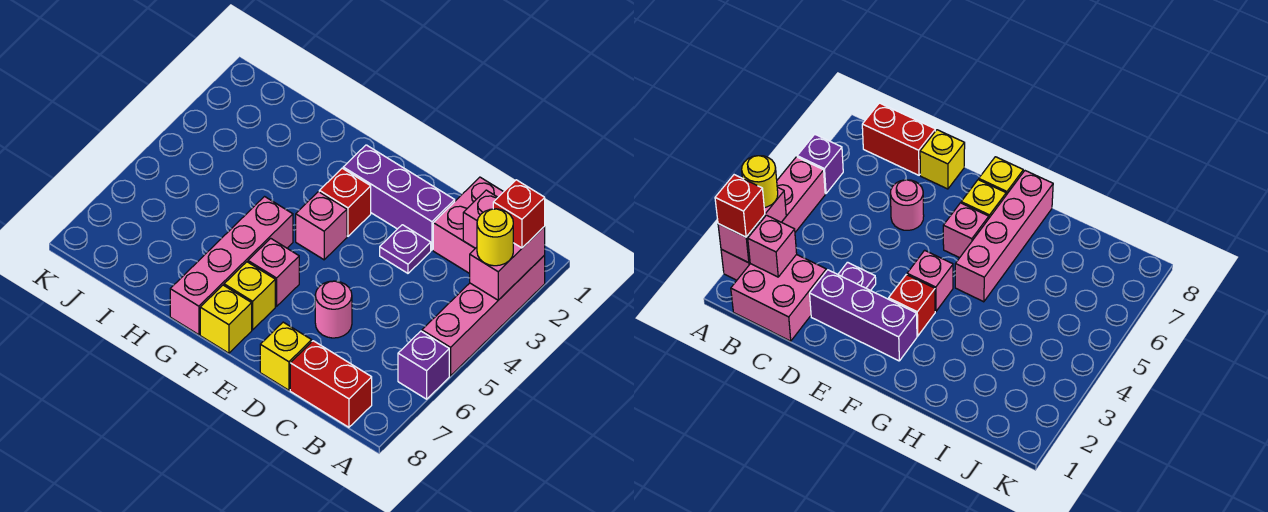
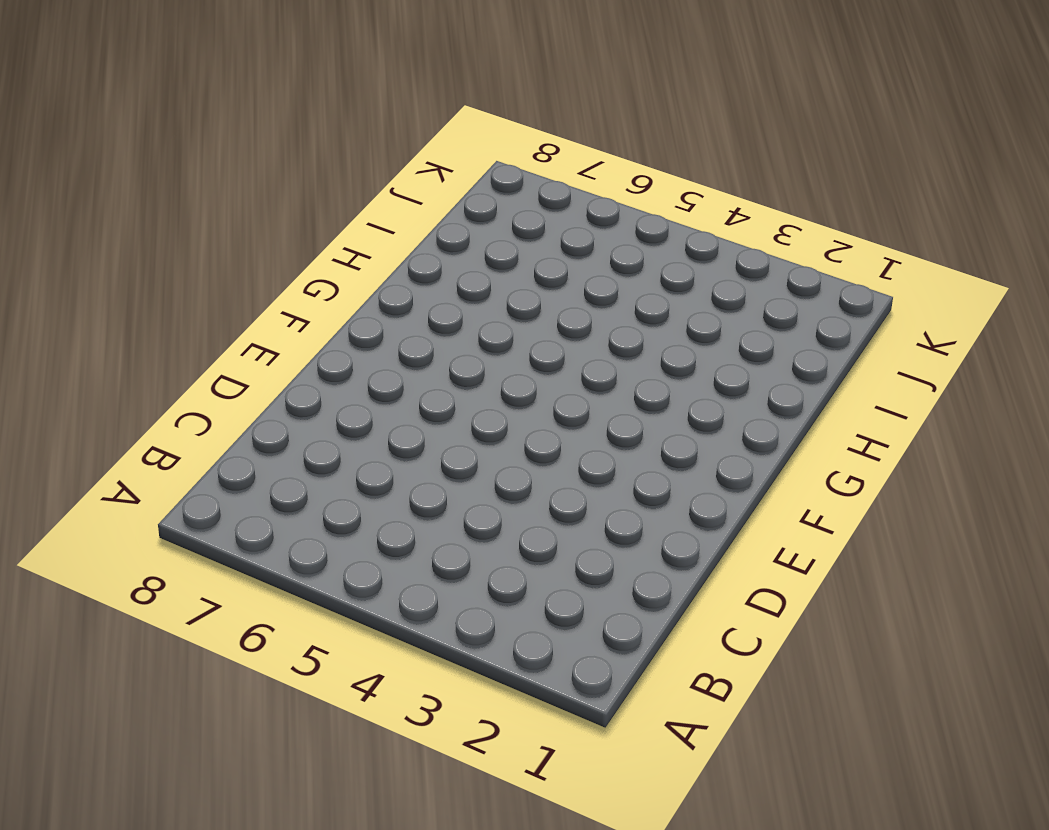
none -> pink 1x4 brick [422,255,545,376]
none -> purple 1x1 brick [398,331,449,399]
none -> pink 2x2 brick [433,177,503,274]

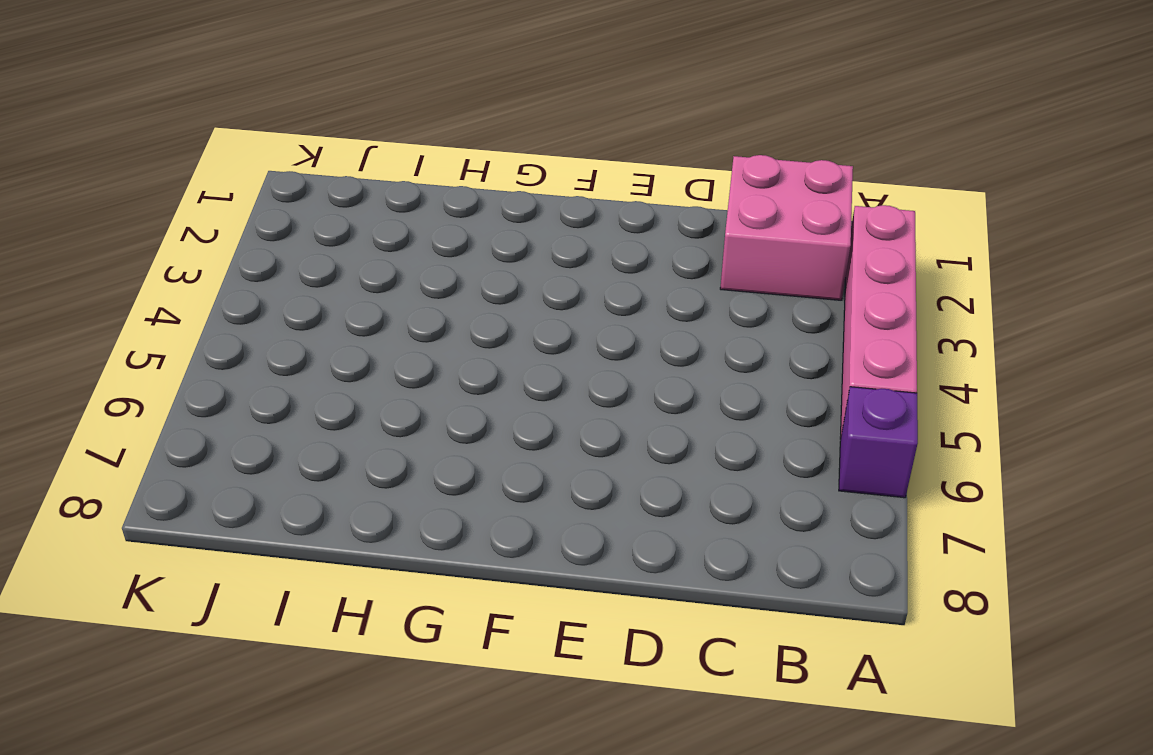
none -> red 1x2 brick [290,341,372,427]
none -> purple 1x3 brick [343,145,455,250]
none -> purple 1x1 plate [380,225,431,273]

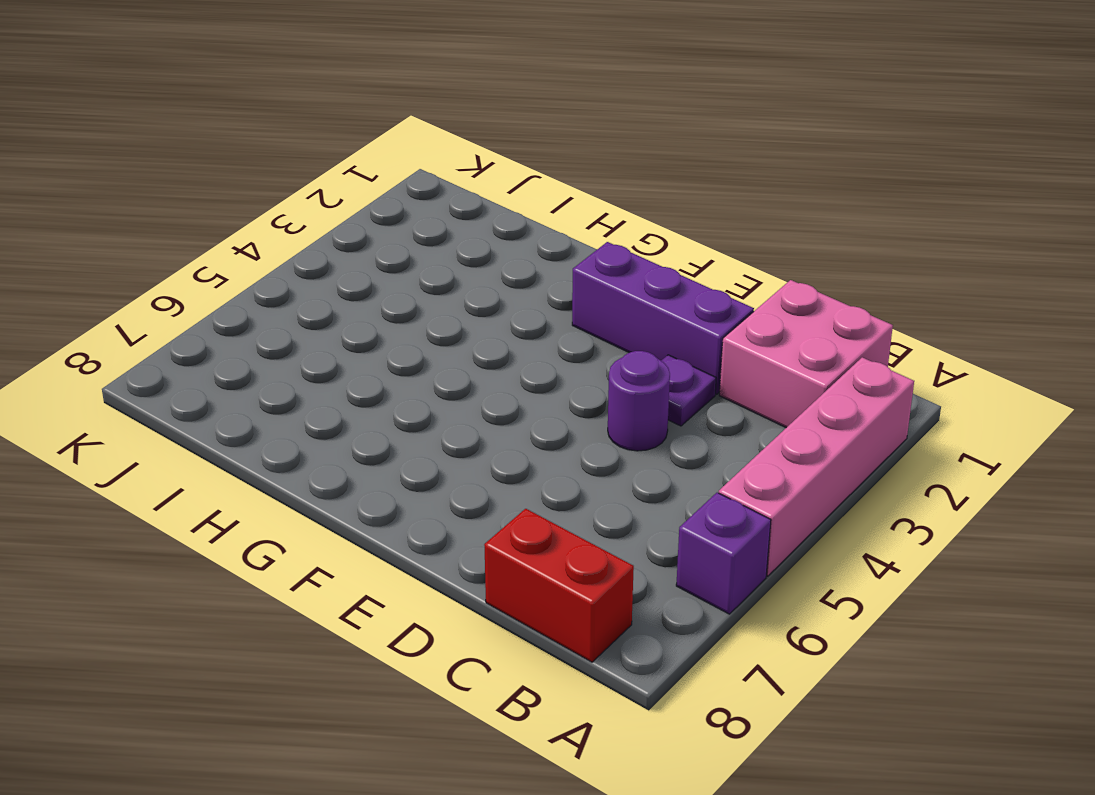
purple 1x1 round brick [608,351,670,451] -> none
none -> pink 1x1 round brick [315,281,352,338]
none -> yellow 1x1 brick [260,322,312,390]
none -> red 1x1 brick [319,168,371,236]

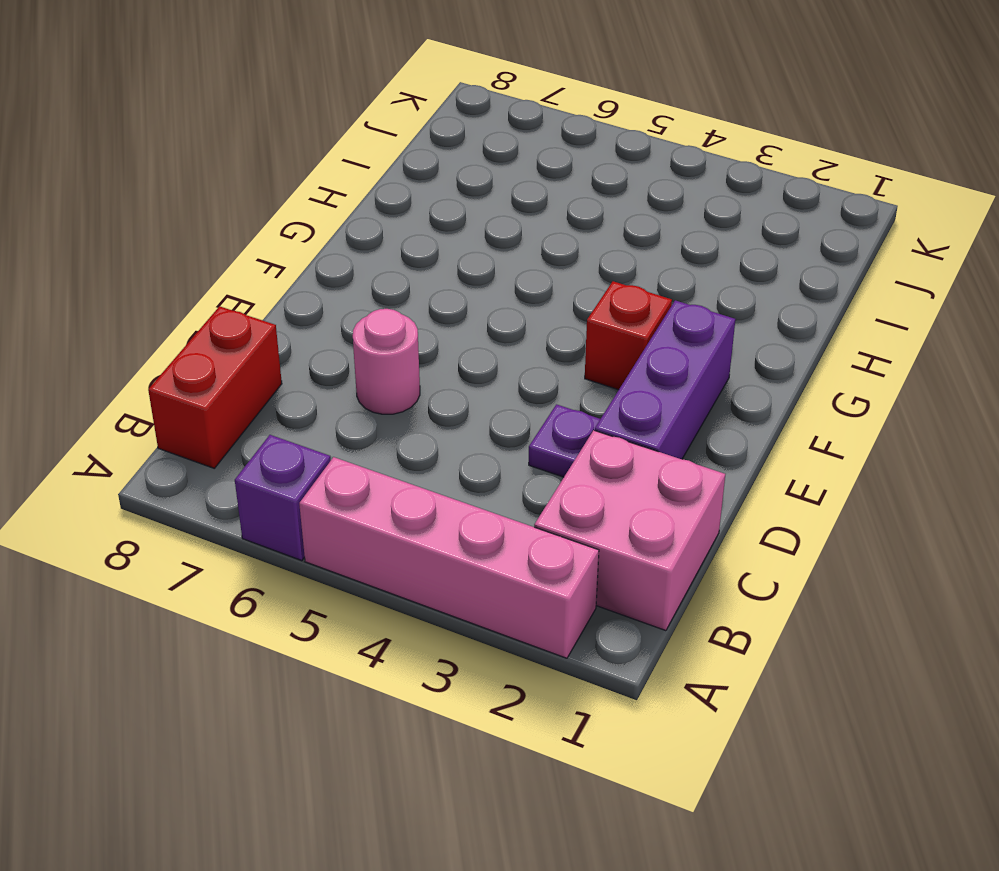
none -> yellow 1x1 brick [260,322,312,390]
none -> pink 1x1 brick [296,192,347,260]
none -> pink 1x1 brick [248,238,299,306]

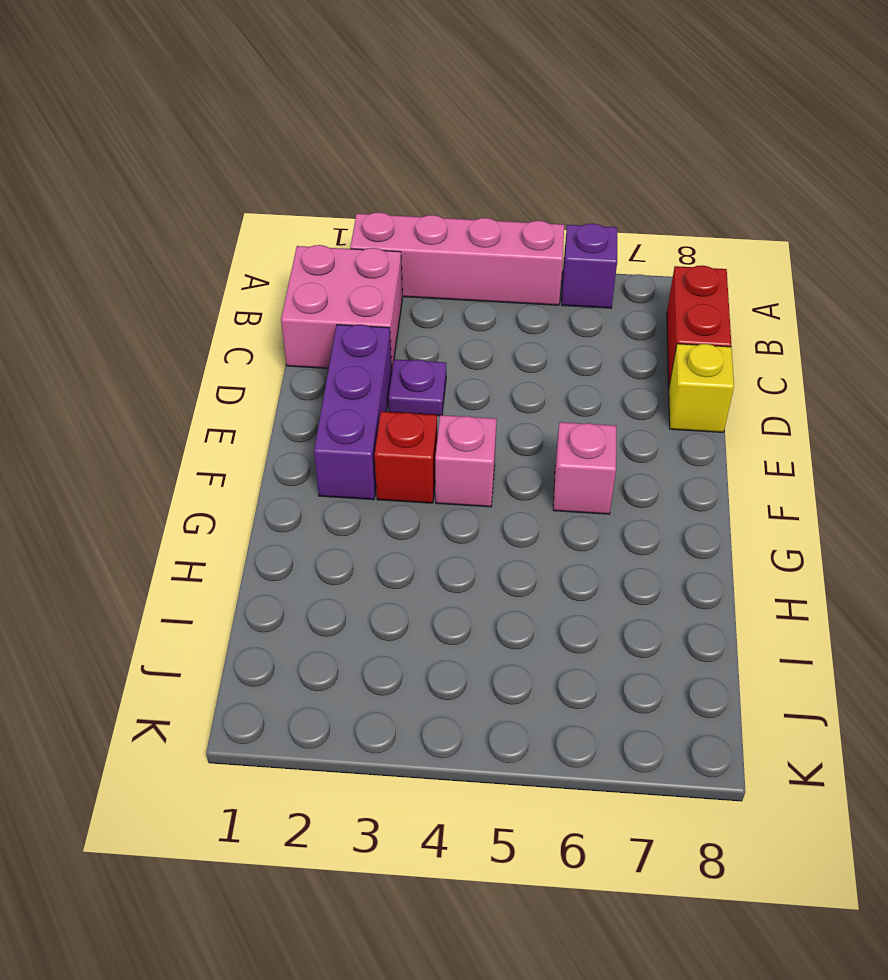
none -> pink 1x1 round brick [315,281,352,338]
none -> yellow 1x1 brick [224,262,275,330]
none -> yellow 1x1 brick [200,285,252,353]

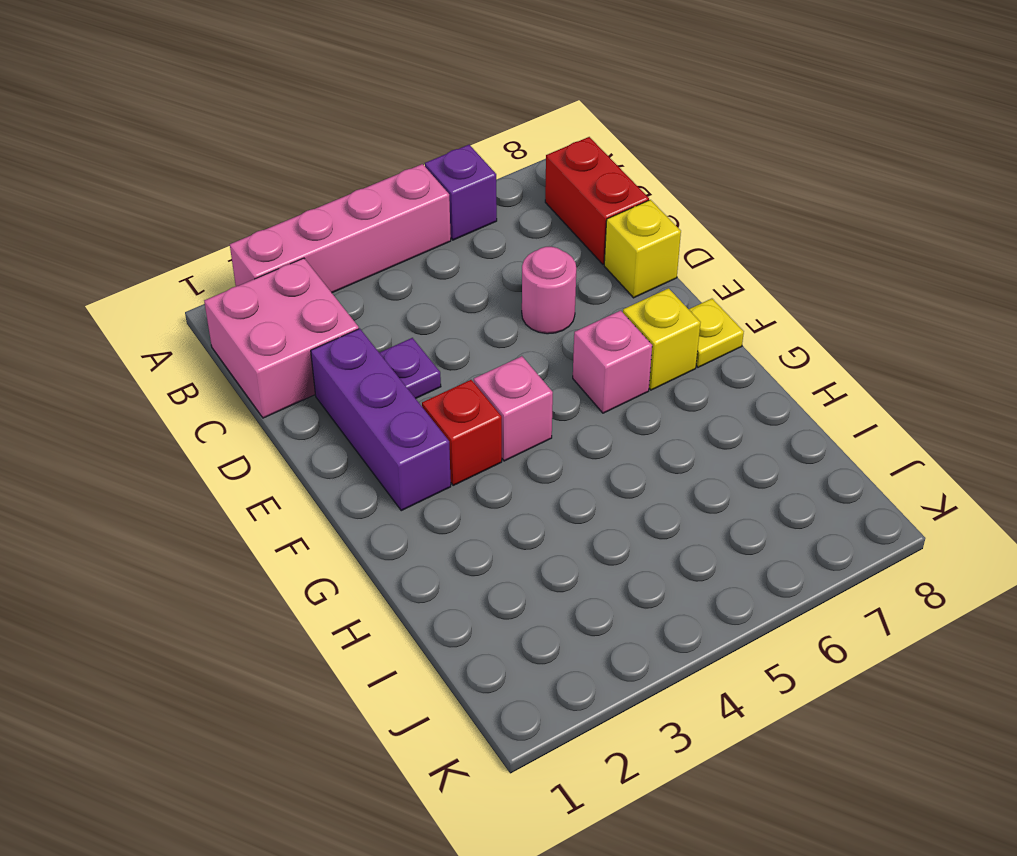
yellow 1x1 plate [689,299,744,367] -> yellow 1x1 brick [200,285,252,353]
none -> pink 1x4 brick [170,197,293,335]
none -> pink 1x2 brick [470,226,545,300]
none -> pink 1x1 brick [463,190,498,248]

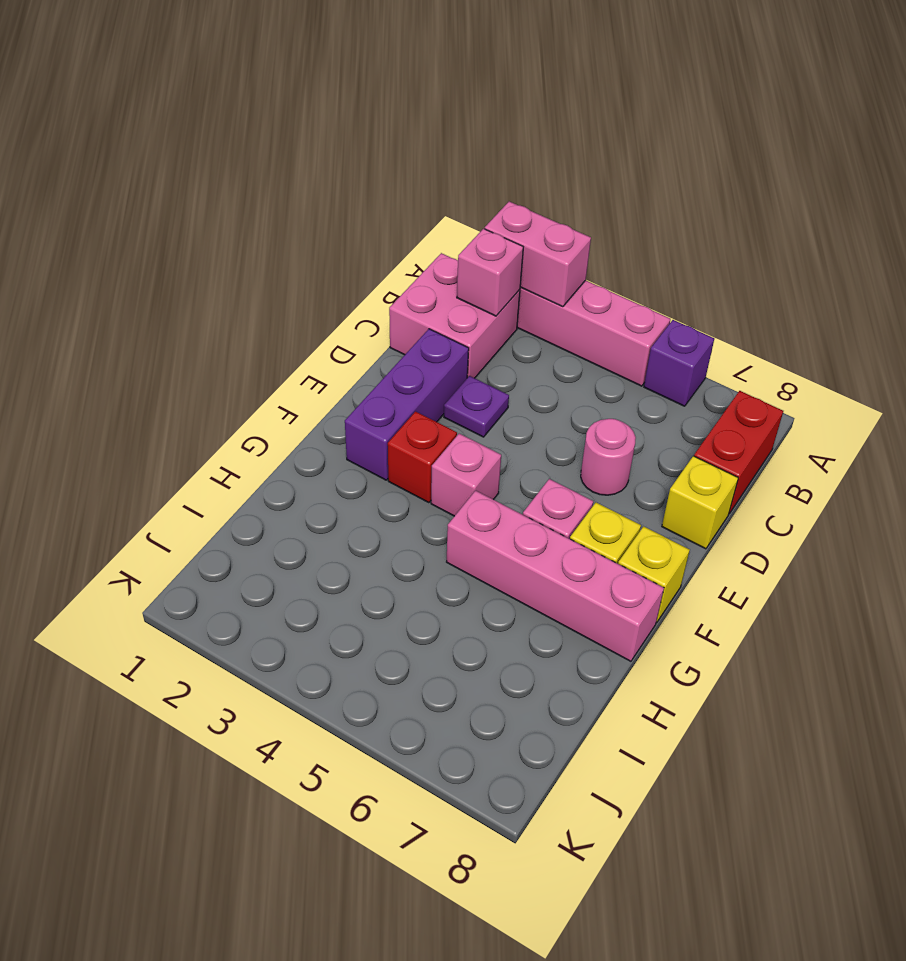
none -> red 1x1 brick [493,180,545,248]
none -> yellow 1x1 round brick [477,209,513,266]

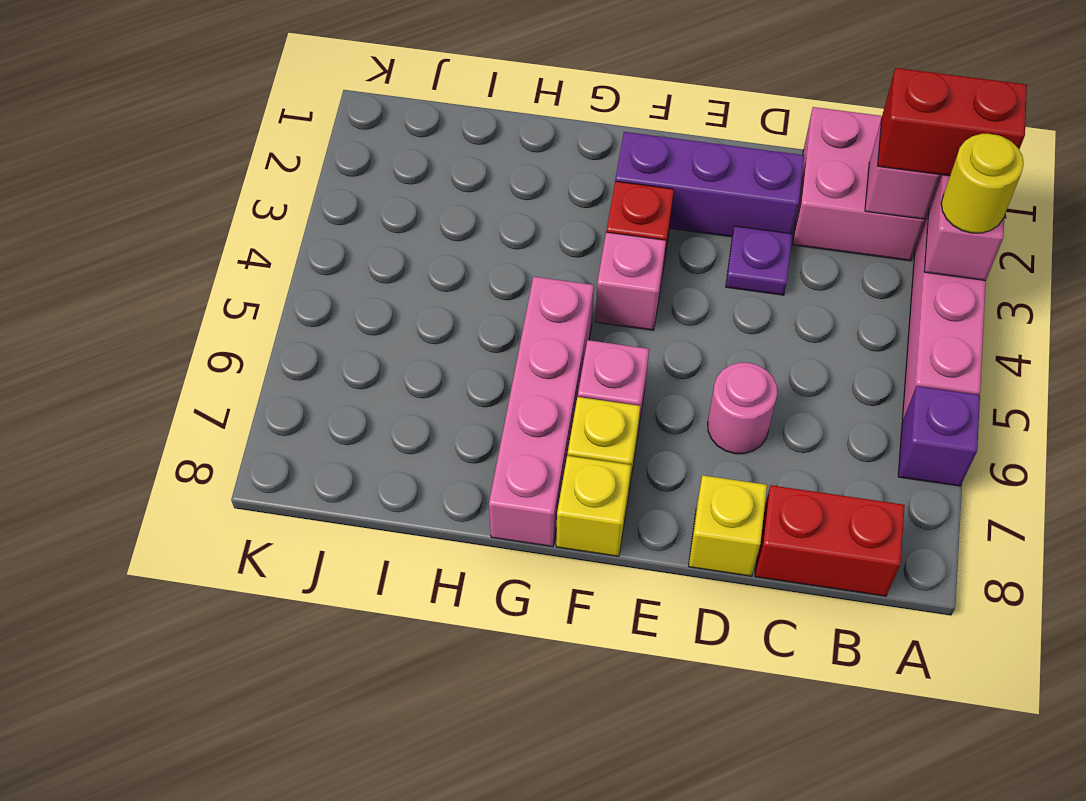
red 1x2 brick [878,68,1027,176] -> red 1x1 brick [493,180,545,248]

